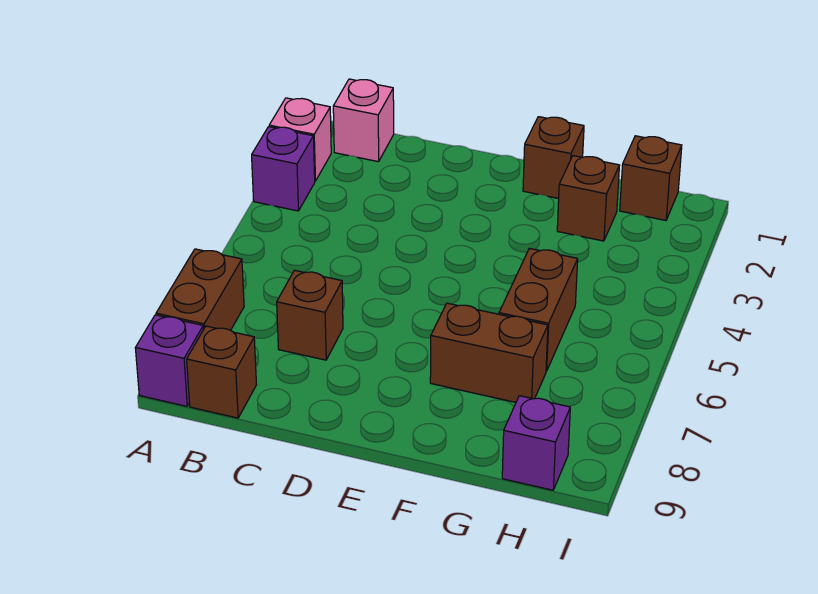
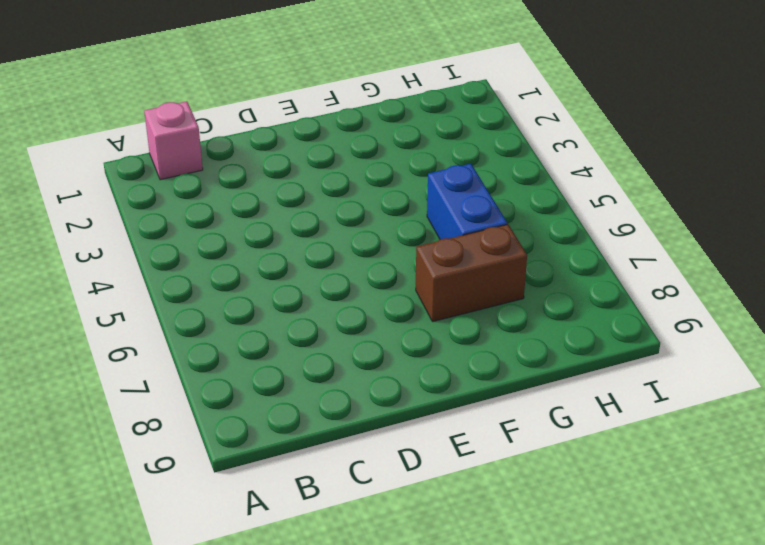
blue 1x2 brick [427,164,507,239] -> brown 1x2 brick [499,248,578,371]
none -> pink 1x1 brick [269,98,331,181]
none -> purple 1x1 brick [252,127,315,211]
none -> brown 1x2 brick [156,249,244,330]

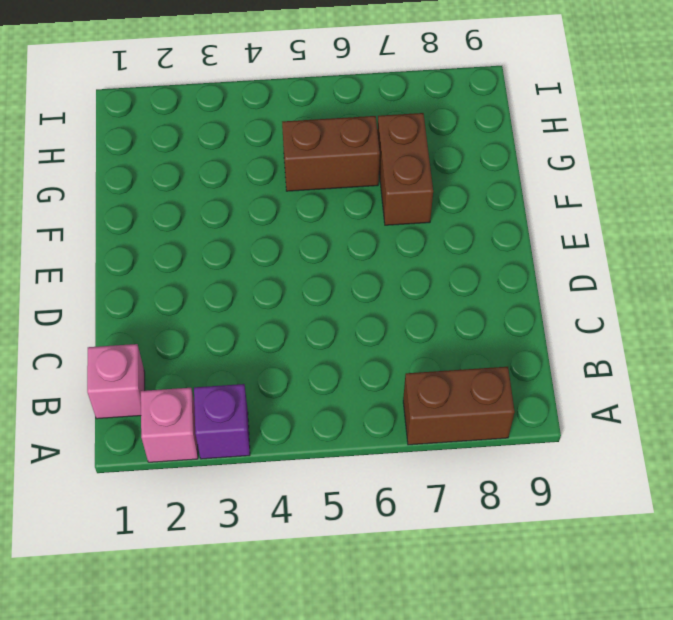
none -> purple 1x1 brick [135,315,204,406]
none -> brown 1x1 brick [187,326,257,418]
none -> brown 1x1 brick [277,270,343,360]

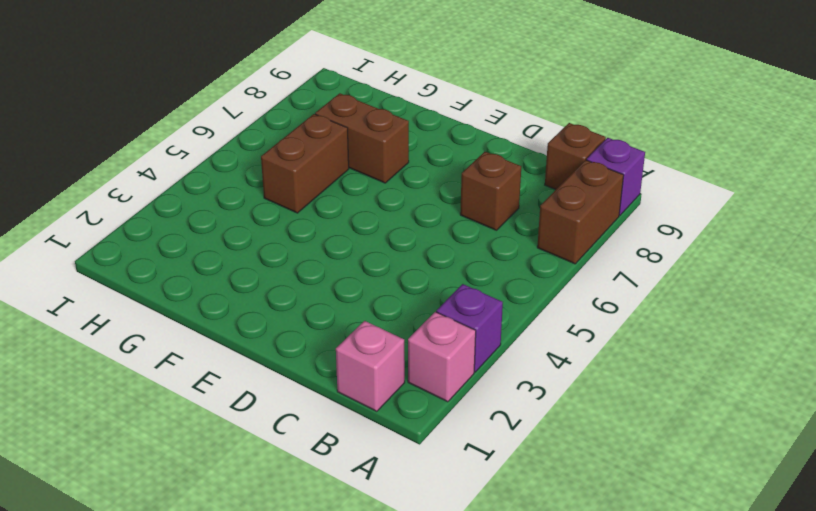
none -> brown 1x1 brick [523,117,584,199]
none -> brown 1x1 brick [557,156,619,241]
none -> brown 1x1 brick [620,136,682,220]

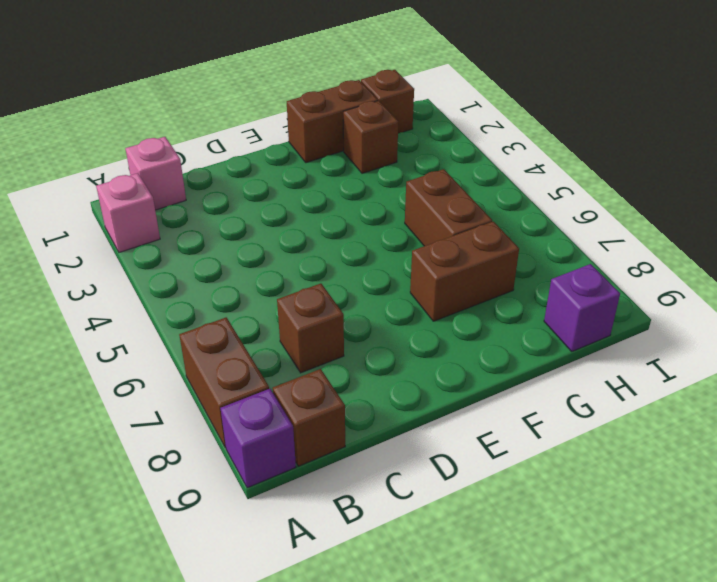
brown 1x2 brick [287,80,378,163] -> brown 1x1 brick [523,117,584,199]
none -> purple 1x1 brick [252,127,315,211]

